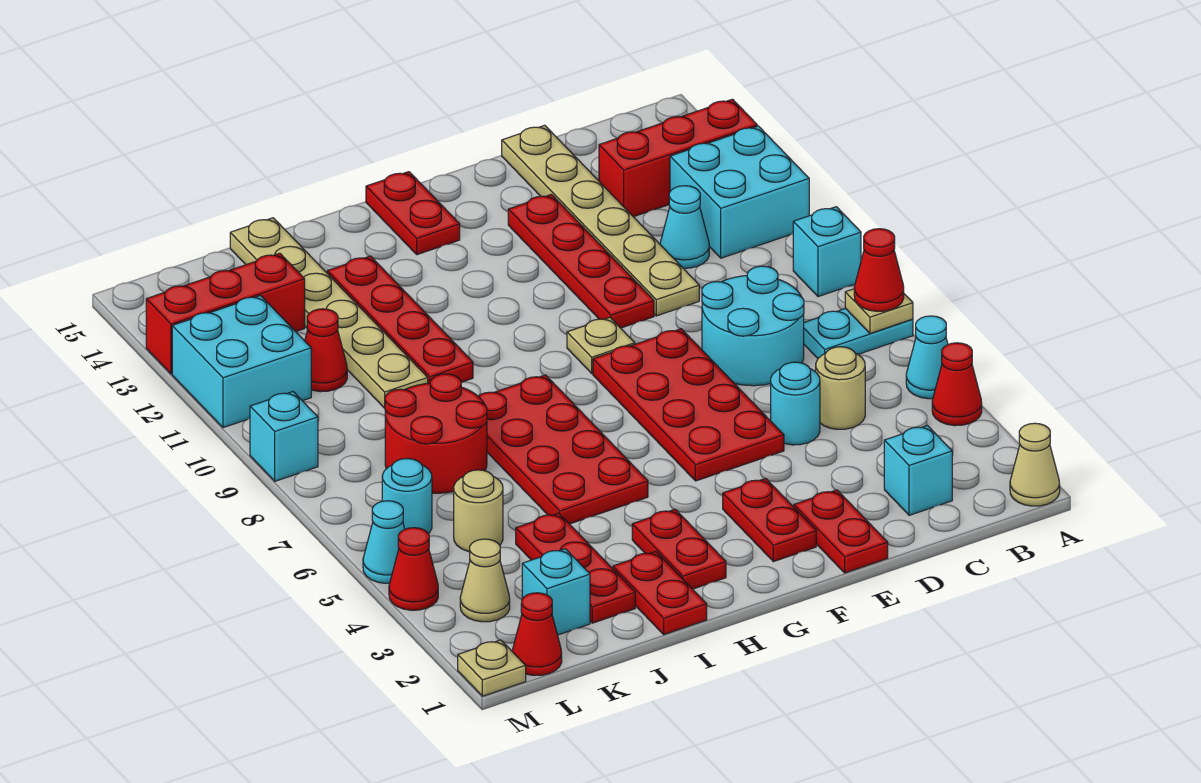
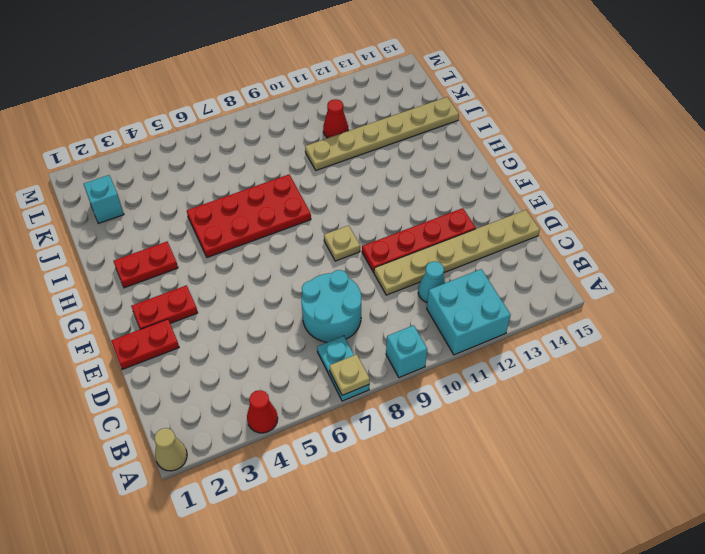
none -> cyan 1x1 cone [906,316,948,399]
none -> red 1x3 brick [599,99,757,217]
none -> cyan 1x1 brick [884,426,952,515]
none -> tan 1x1 round brick [816,347,865,429]

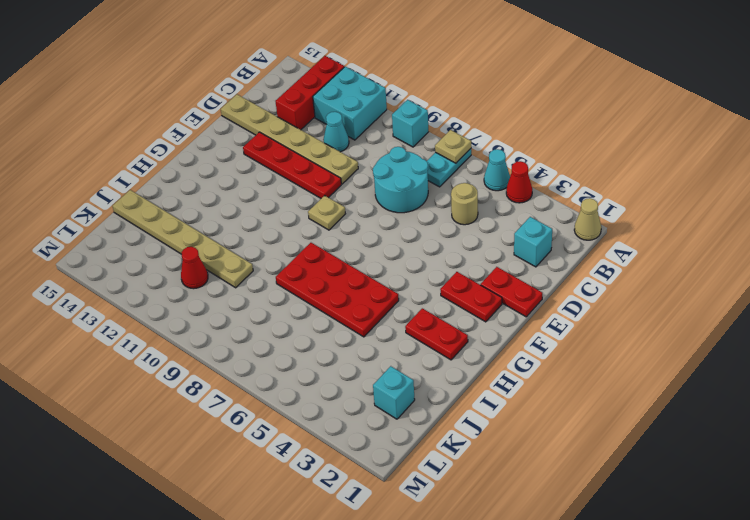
none -> cyan 1x1 round brick [771,362,820,445]
none -> red 2x4 plate [593,329,784,481]
none -> red 1x2 plate [366,172,460,255]
none -> red 1x2 plate [613,552,707,634]

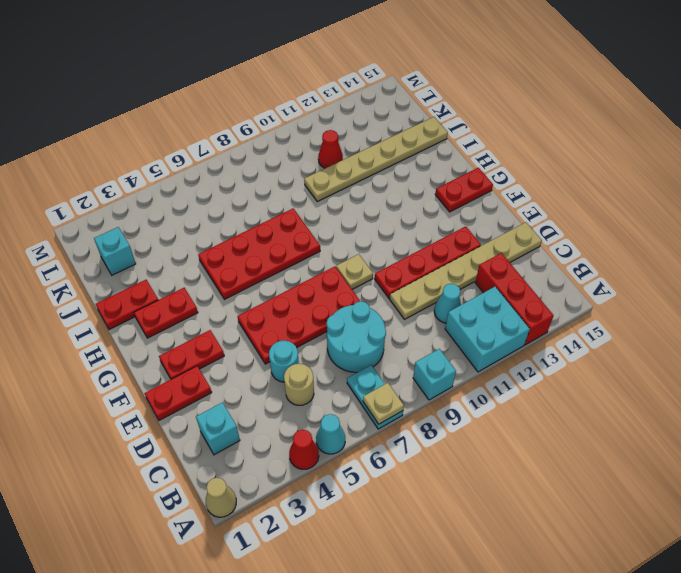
none -> red 1x4 plate [327,256,473,384]
none -> red 1x3 plate [516,513,635,623]
none -> red 2x2 round brick [385,374,487,493]
none -> tan 1x1 round brick [454,470,503,552]

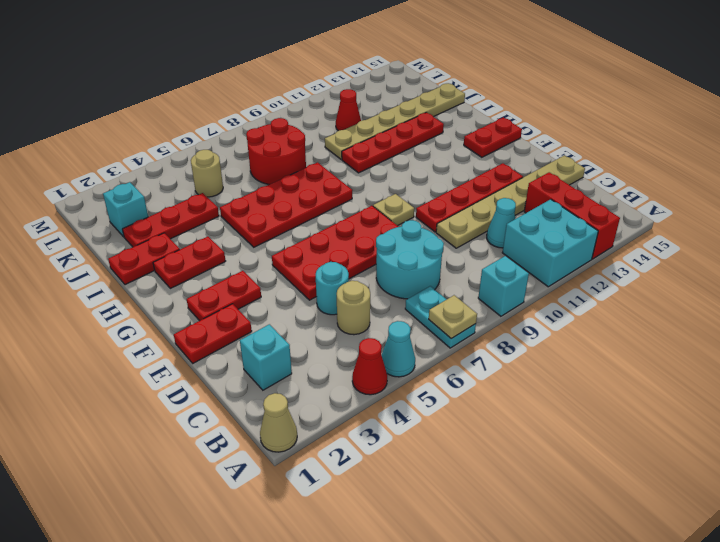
none -> red 1x3 brick [146,253,305,374]
none -> red 1x1 cone [512,593,562,675]
none -> tan 1x1 cone [460,539,510,622]
none -> cyan 1x1 round brick [382,459,432,534]

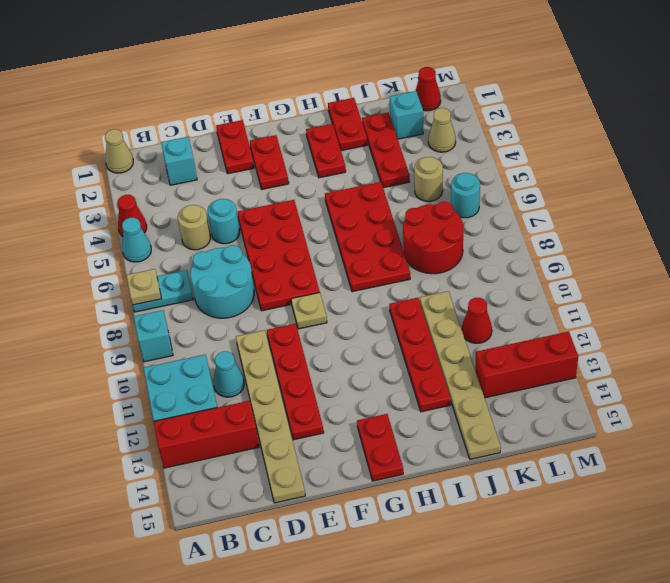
none -> cyan 2x2 brick [172,296,311,428]
none -> tan 1x1 plate [458,640,526,696]
none -> red 1x1 cone [389,528,438,610]
none -> cyan 1x1 cone [363,501,405,583]

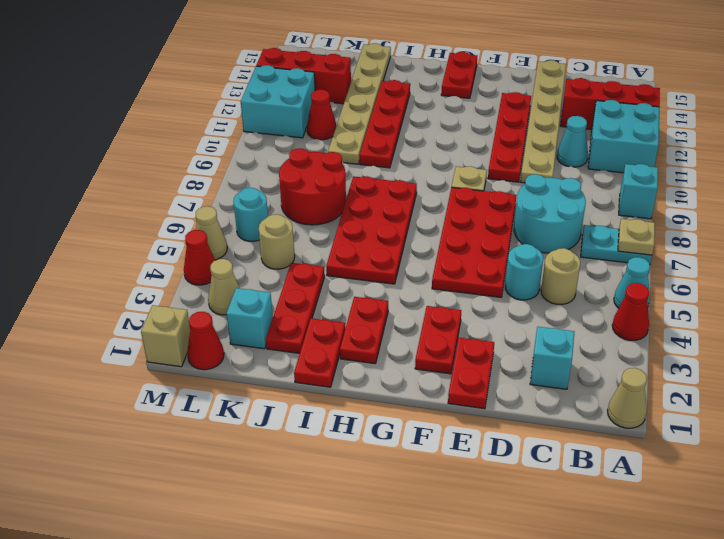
tan 1x1 brick [141,305,190,367] -> tan 1x1 plate [458,640,526,696]
tan 1x1 cone [196,206,227,260] -> cyan 1x1 cone [363,501,405,583]
none -> cyan 1x1 brick [250,392,318,481]
none -> red 1x1 cone [854,229,904,311]

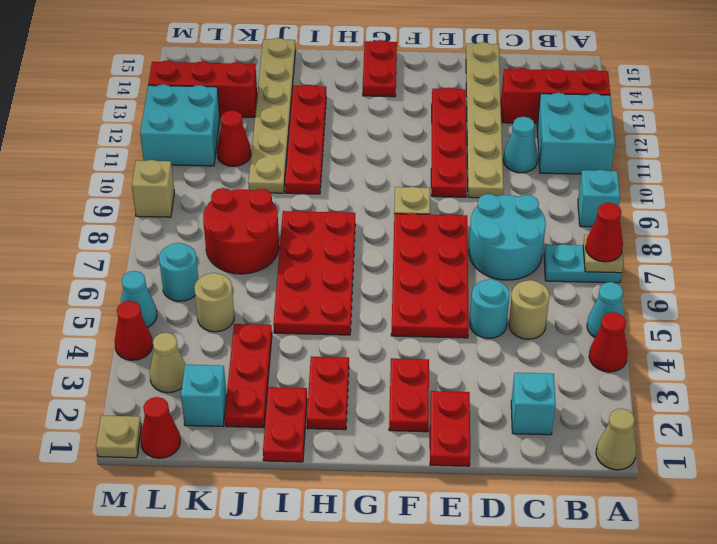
tan 1x1 brick [132,160,174,217] -> cyan 1x1 brick [250,392,318,481]

